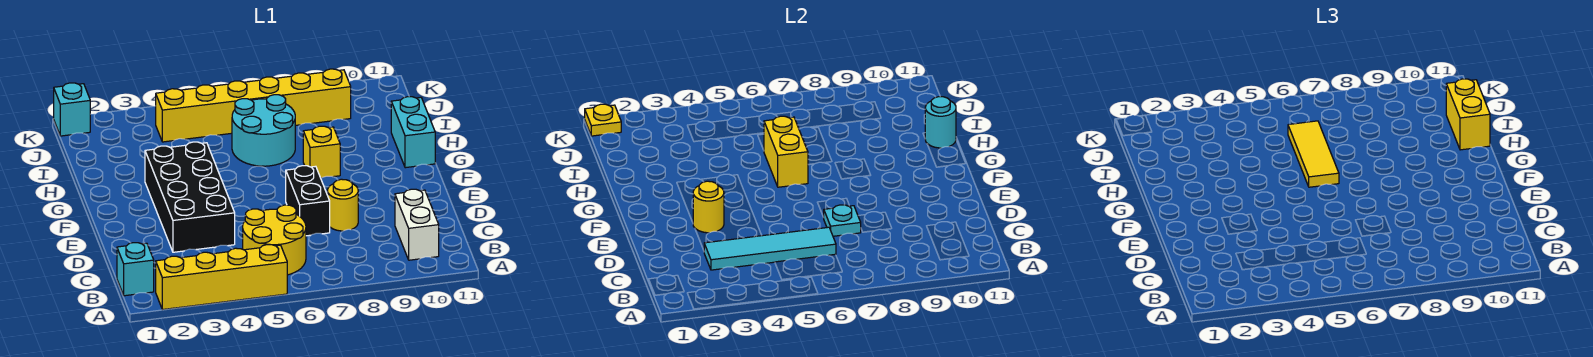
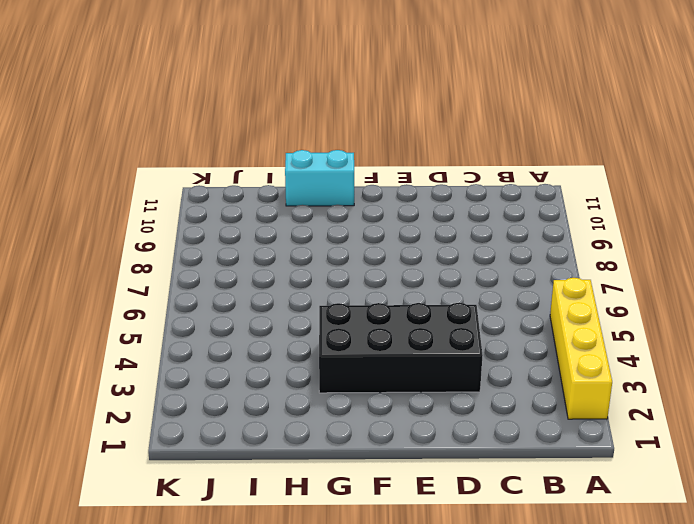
none -> cyan 1x1 brick [117,243,154,296]
none -> yellow 2x2 round brick [243,205,306,275]
none -> white 1x2 brick [395,189,439,260]

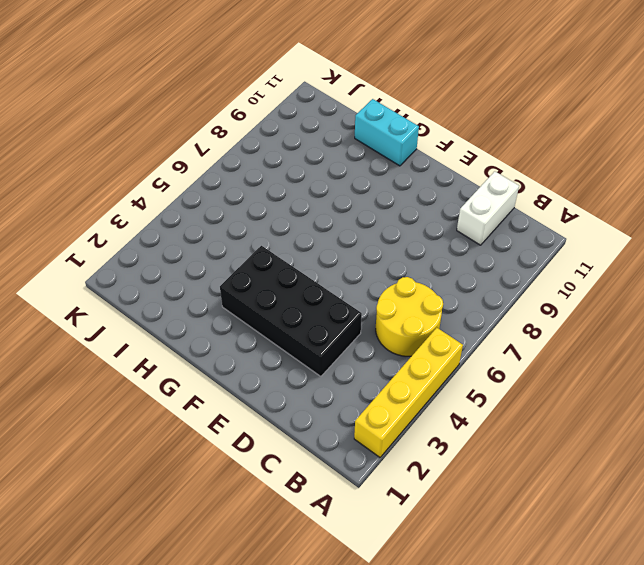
white 1x2 brick [457,171,519,245] -> white 1x2 brick turned to [395,189,439,260]
none -> cyan 1x1 brick [117,243,154,296]
none -> black 1x2 brick [286,166,330,236]
none -> yellow 1x1 round brick [328,179,358,231]

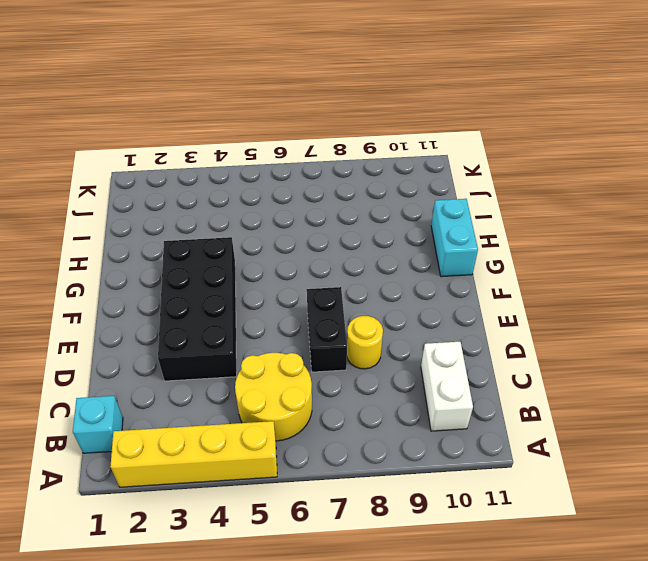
none -> yellow 1x1 brick [303,126,340,178]
none -> cyan 2x2 round brick [232,95,295,166]
none -> yellow 1x6 brick [156,69,351,142]

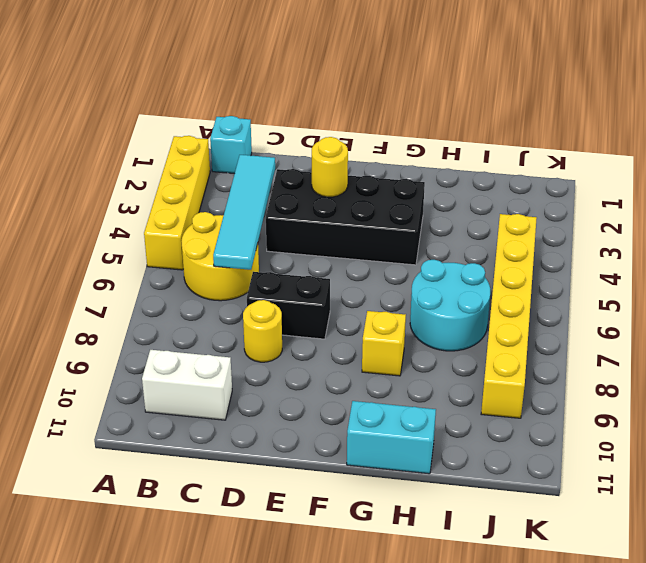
none -> cyan 1x1 brick [54,83,90,136]
none -> cyan 1x1 plate [824,205,861,236]
none -> yellow 1x2 brick [764,116,808,187]

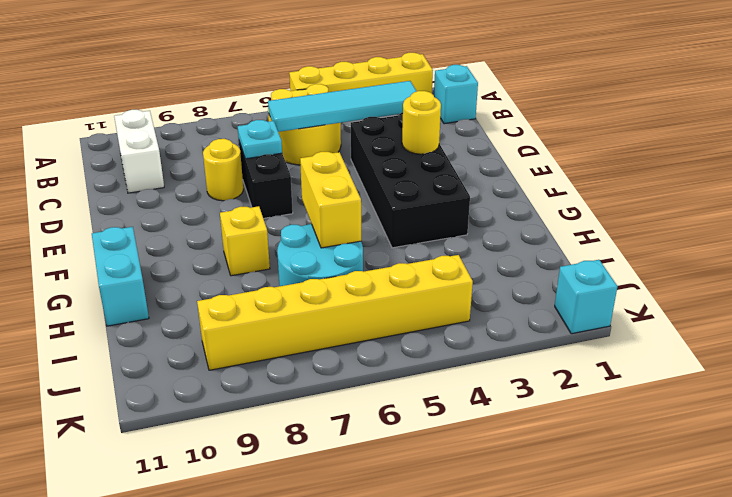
none -> cyan 1x1 round brick [925,97,956,148]
none -> yellow 1x1 plate [585,104,621,136]
none -> yellow 1x3 tile [1288,121,1339,187]

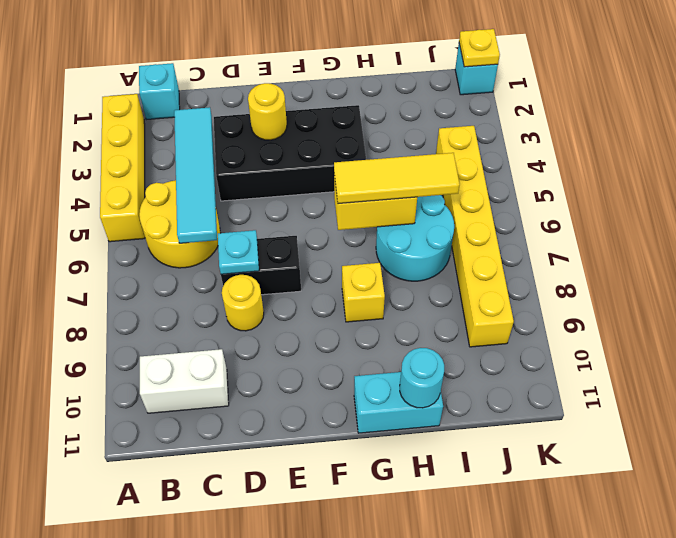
none -> yellow 1x2 brick [1446,79,1490,150]

